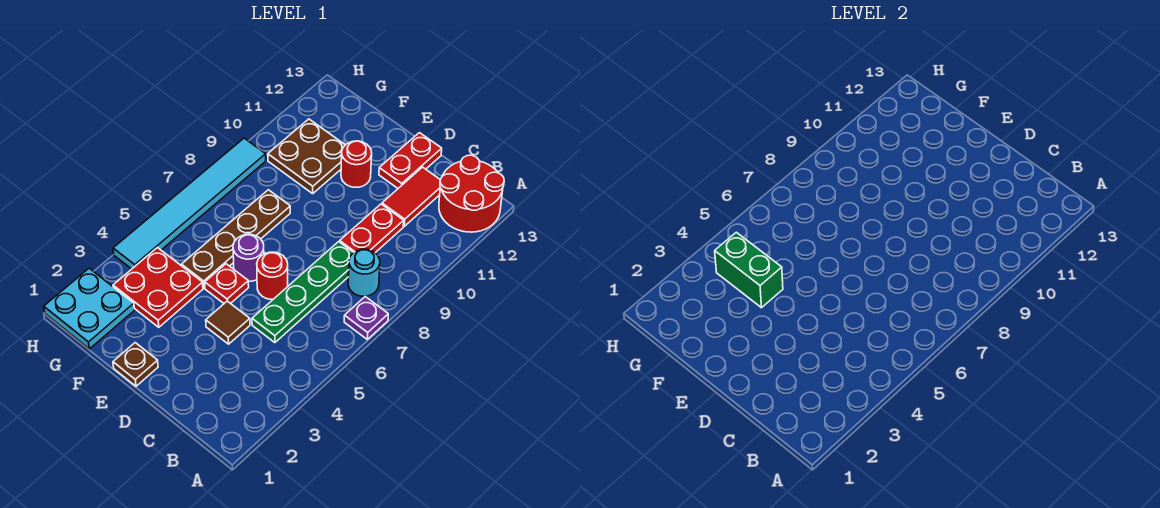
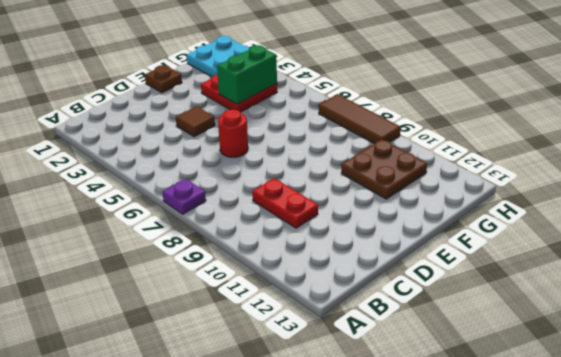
brown 1x3 tile [319,94,401,144] -> cyan 1x6 tile [113,138,266,269]
none -> red 2x2 round brick [439,155,504,232]
none -> cyan 1x1 round brick [348,249,380,296]
none -> green 1x4 plate [252,242,354,343]

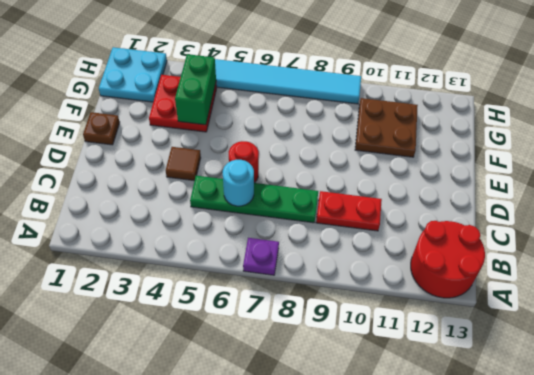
cyan 1x1 round brick [223,160,254,206] -> cyan 1x1 round brick moved to [348,249,380,296]
none -> red 1x2 tile [382,167,440,226]
none -> red 1x2 plate [379,133,442,188]
none -> red 1x1 plate [205,264,249,304]

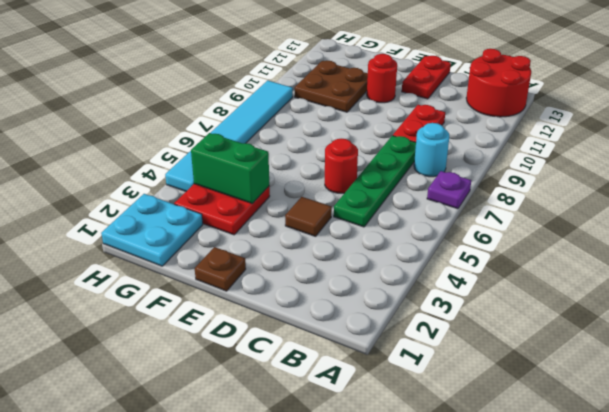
none -> red 1x2 tile [382,167,440,226]
none -> red 1x1 plate [205,264,249,304]
none -> purple 1x1 round brick [233,234,264,282]

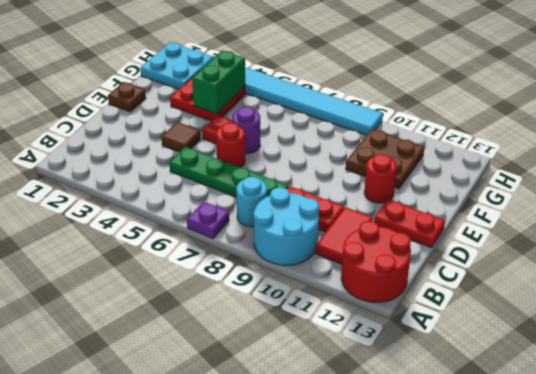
cyan 2x2 round brick [253,187,319,265] -> none
red 1x2 tile [316,207,373,264] -> red 1x2 tile turned to [382,167,440,226]
none -> brown 1x4 plate [182,190,290,288]

